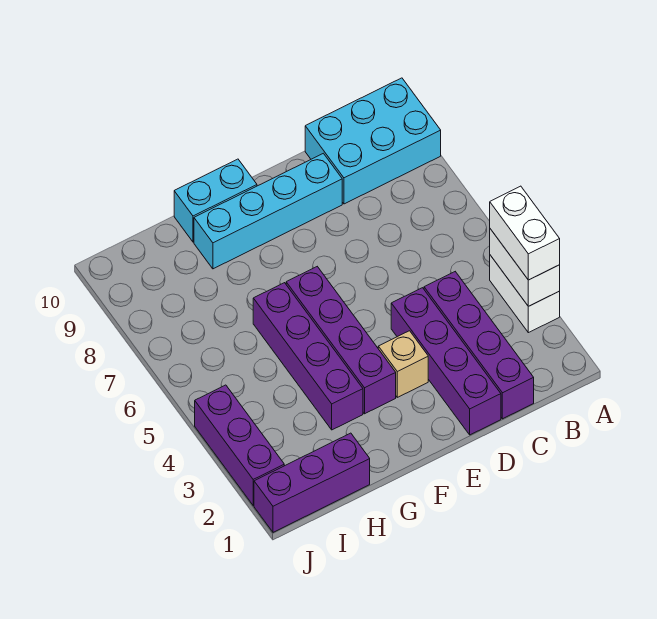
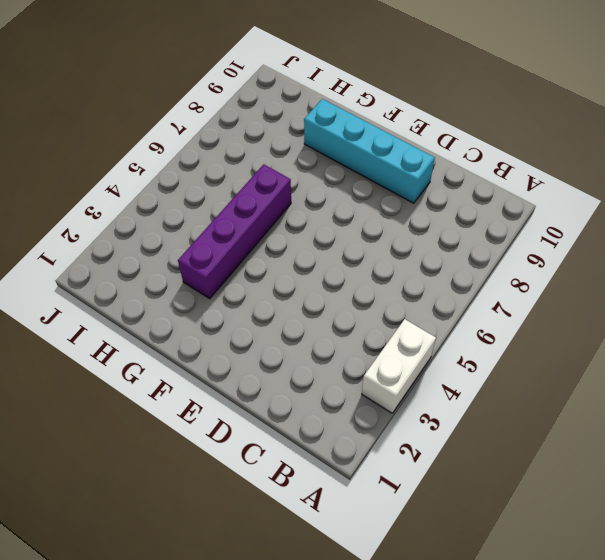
none -> cyan 2x3 brick [305,78,441,204]
none -> purple 1x4 brick [424,272,534,419]
none -> purple 1x4 brick [391,288,501,435]

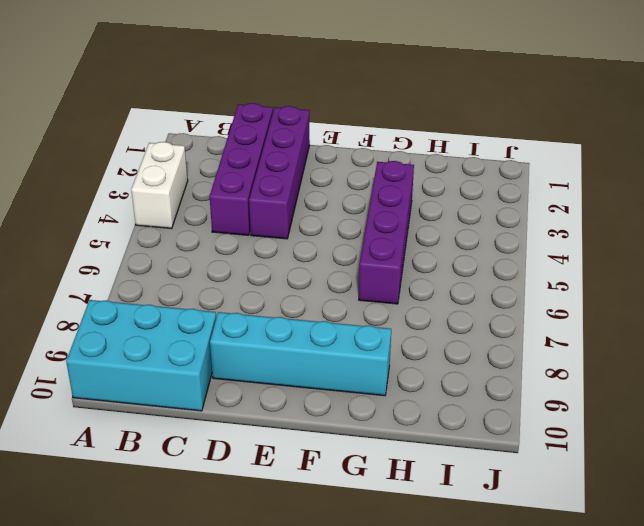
none -> tan 1x1 brick [378,331,428,397]
none -> purple 1x4 brick [286,267,396,414]
none -> cyan 1x2 brick [174,159,257,242]

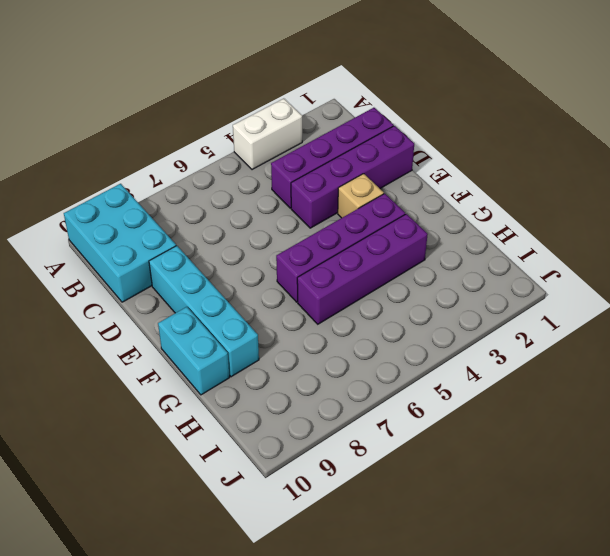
none -> purple 1x3 brick [254,433,370,532]
none -> purple 1x3 brick [195,385,284,505]
none -> white 1x2 brick [490,229,560,306]

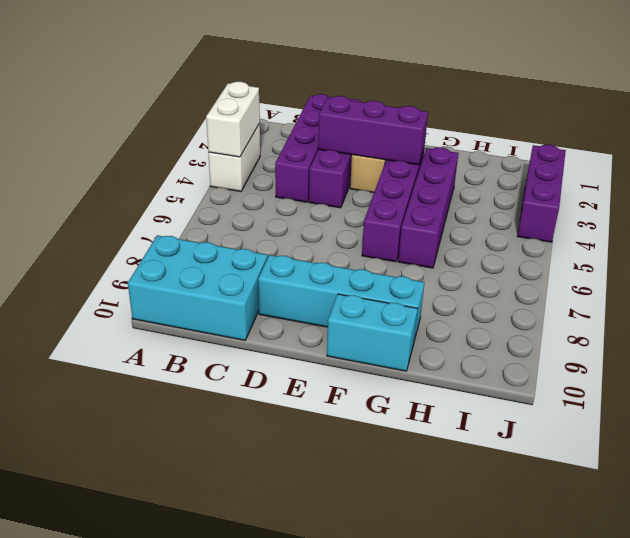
purple 1x3 brick [318,96,428,165] -> purple 1x3 brick moved to [254,433,370,532]
none -> white 1x2 brick [490,186,560,280]

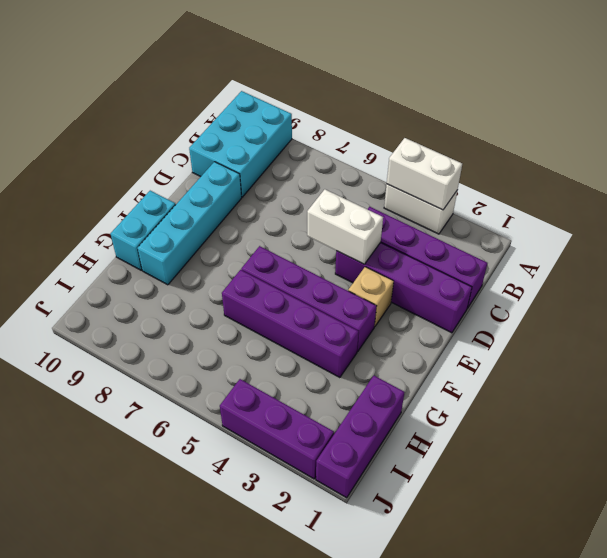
white 1x2 brick [307,189,383,264] -> white 1x2 brick moved to [490,186,560,280]

